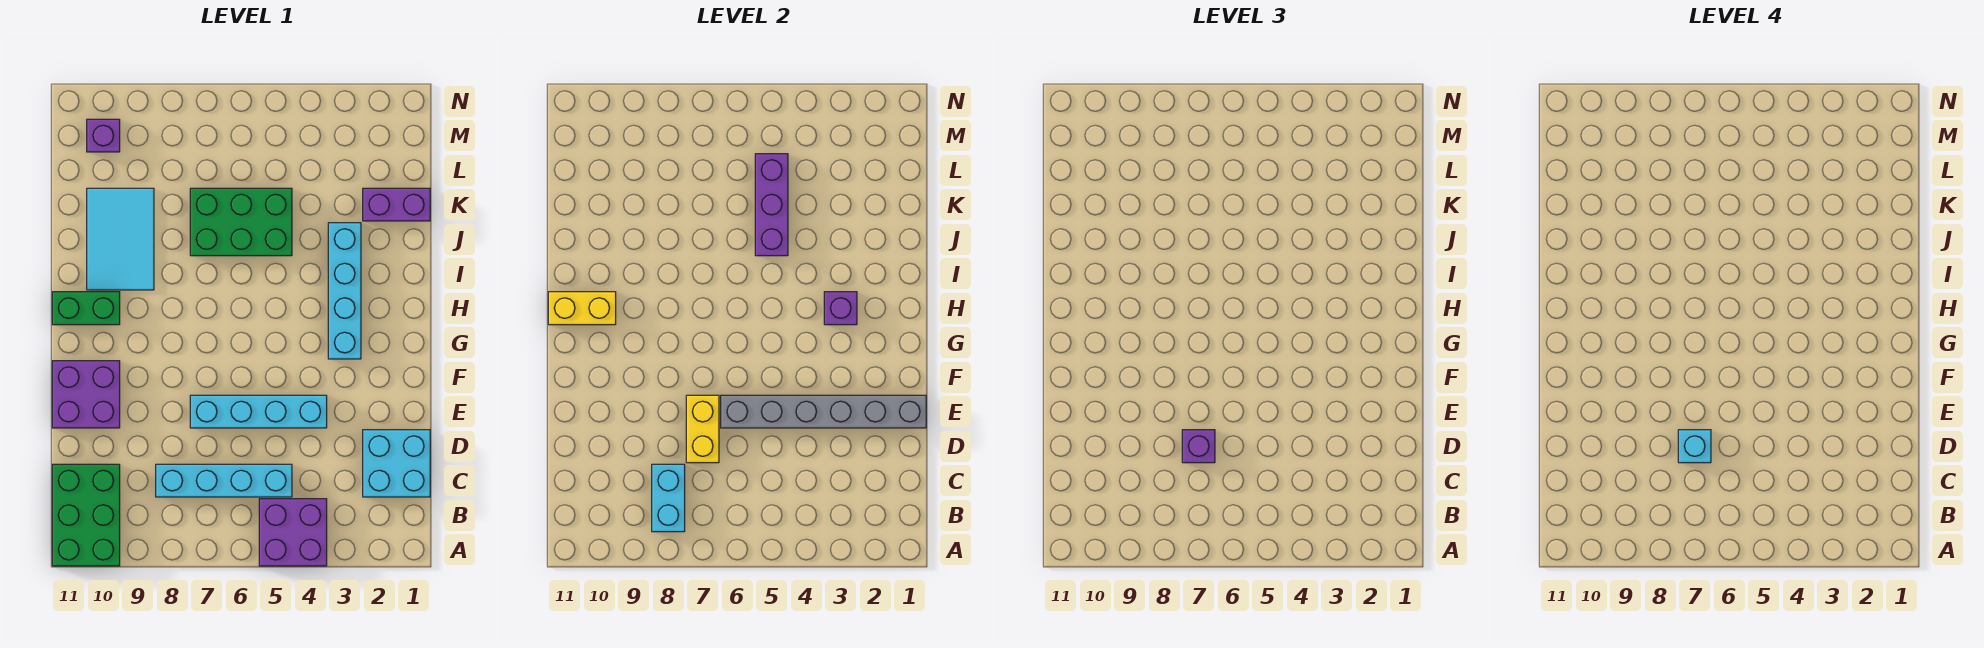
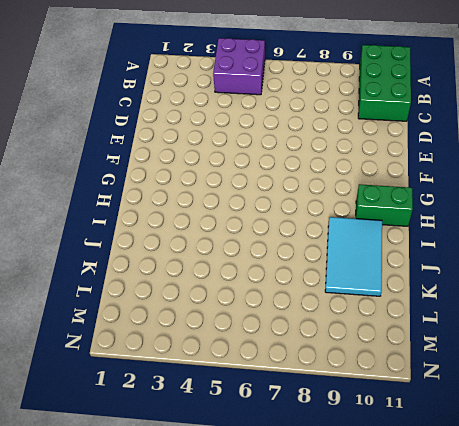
none -> cyan 2x2 brick [363,430,430,497]
none -> cyan 1x4 brick [156,464,292,497]
none -> cyan 1x4 brick [190,395,327,428]

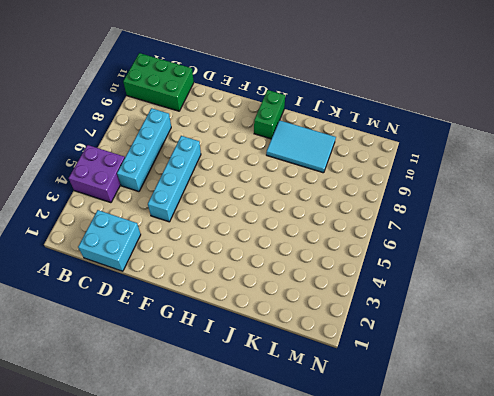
none -> purple 2x2 brick [52,361,120,428]
none -> cyan 1x4 brick [328,223,361,359]
none -> green 2x3 brick [190,188,292,256]

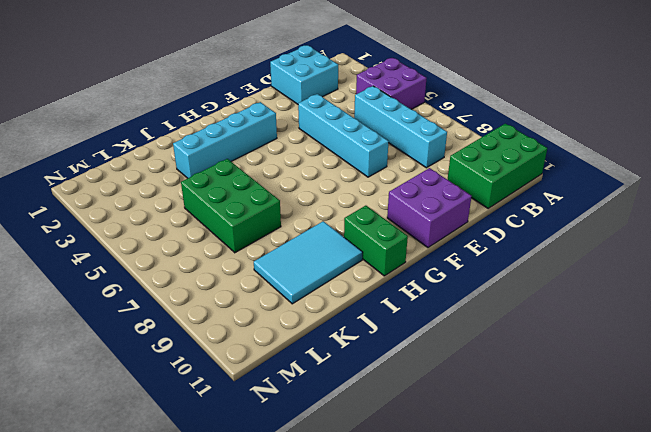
none -> purple 1x2 brick [363,188,430,221]
none -> purple 1x1 brick [87,119,120,152]
none -> cyan 1x2 brick [652,464,685,532]

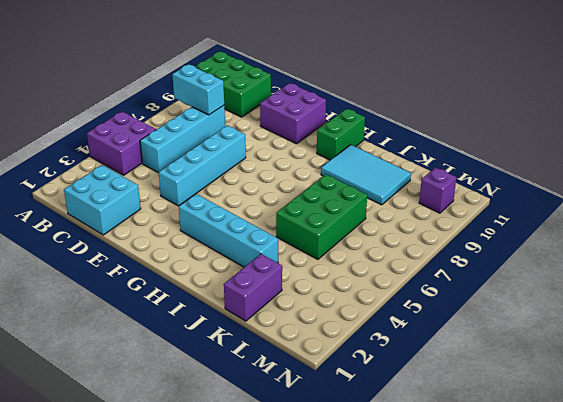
none -> yellow 1x2 brick [686,395,719,463]
none -> grey 1x6 brick [721,395,926,428]
none -> purple 1x1 brick [824,292,857,325]

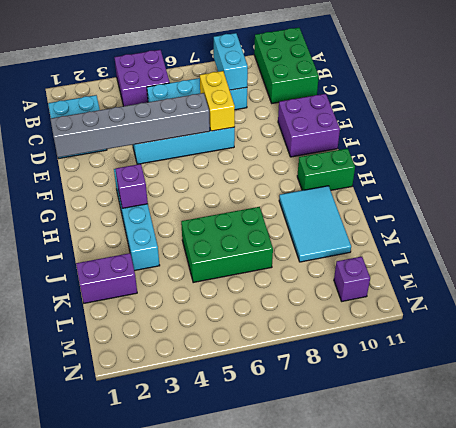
none -> yellow 1x2 brick [548,292,616,325]
none -> purple 1x3 brick [755,154,788,256]
none -> purple 1x1 brick [1182,430,1215,463]

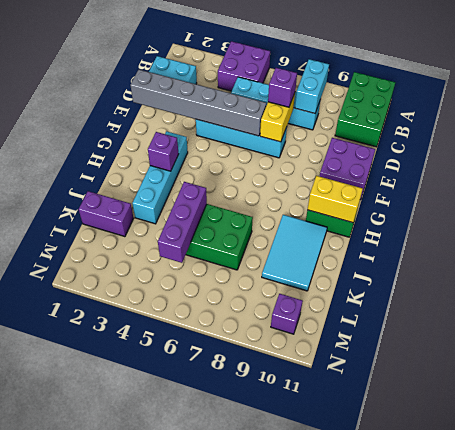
none -> cyan 1x1 brick [1678,430,1711,463]

